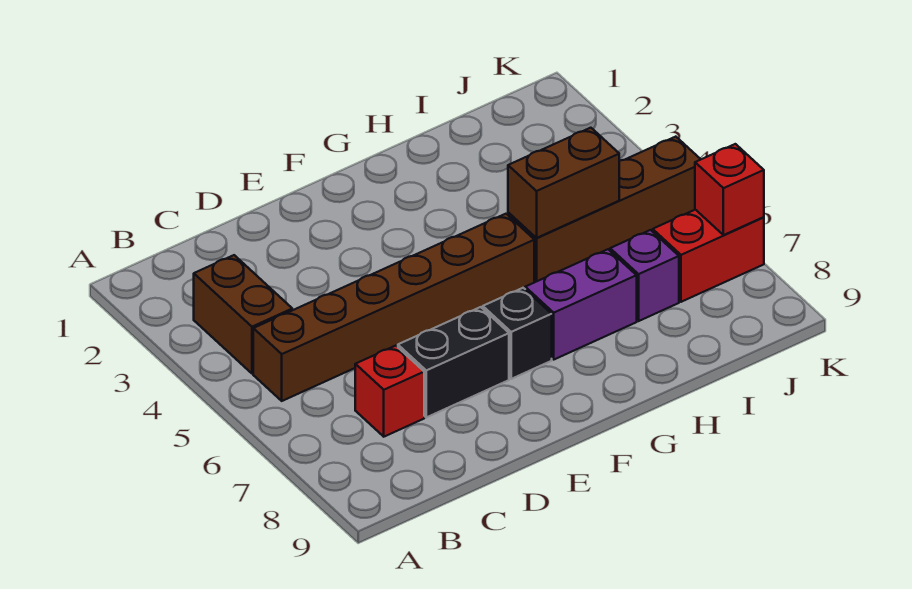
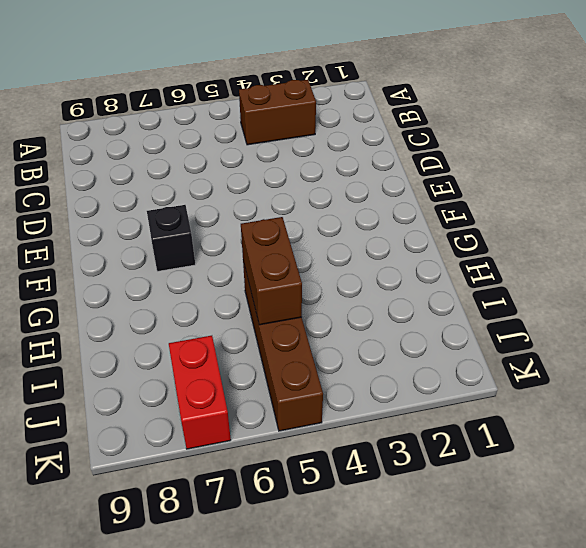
none -> brown 1x6 brick [253,214,534,401]
none -> red 1x1 brick [355,346,424,437]

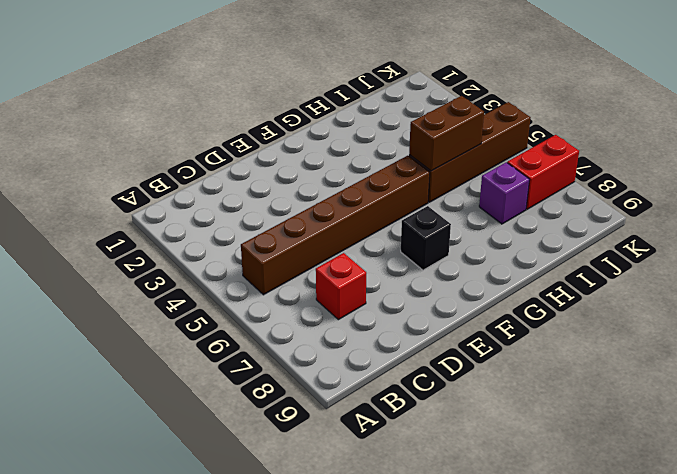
none -> brown 1x2 brick [194,255,292,374]
none -> black 1x2 brick [398,307,509,417]

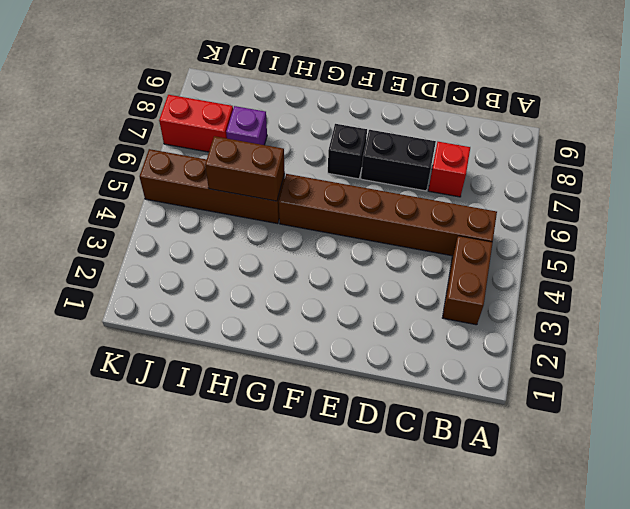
none -> purple 1x2 brick [525,249,637,359]
none -> red 1x1 brick [695,144,764,235]

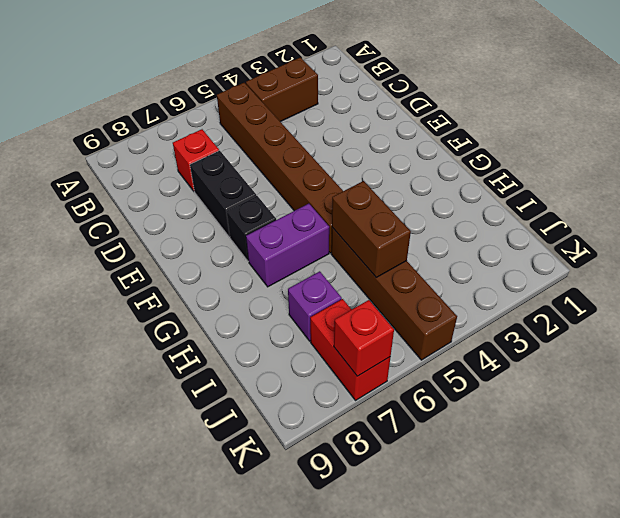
purple 1x2 brick [246,204,329,287] -> purple 1x2 brick turned to [525,249,637,359]

